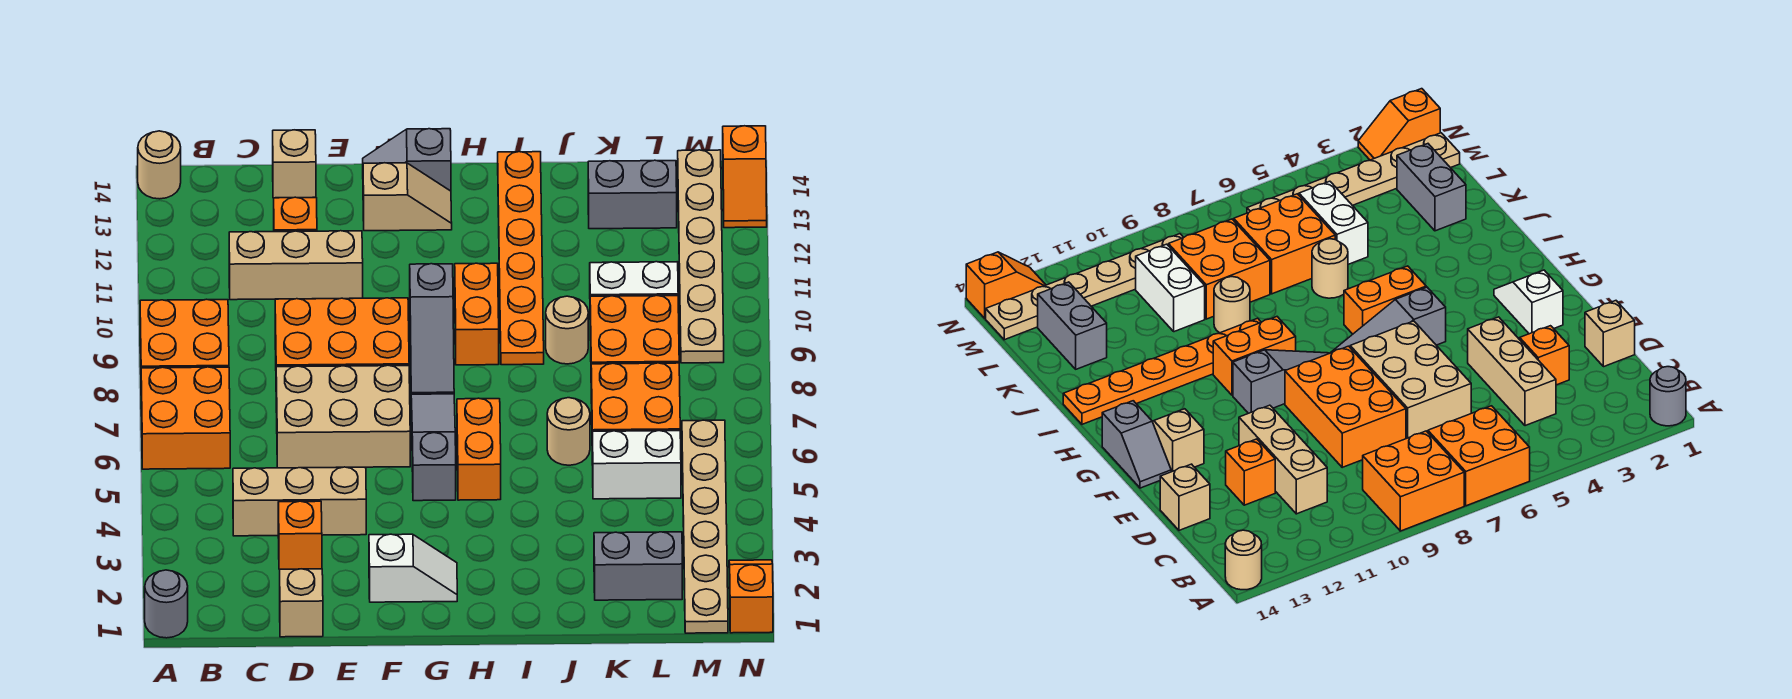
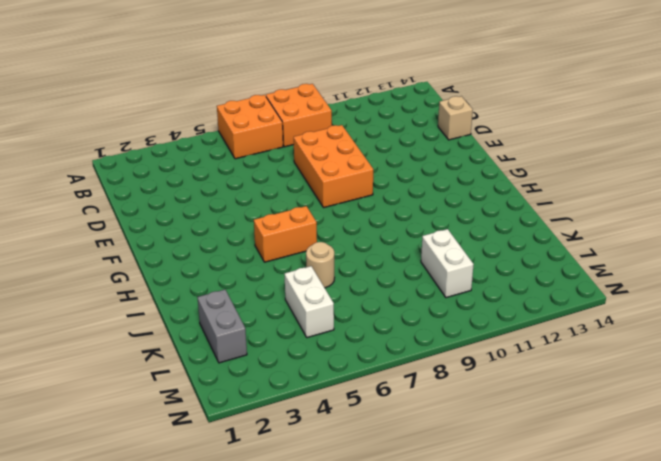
none -> grey 1x1 round brick [145,570,188,638]
none -> tan 1x1 round brick [138,131,181,199]
none -> tan 1x3 brick [233,467,366,536]
none -> tan 1x3 brick [229,231,363,300]

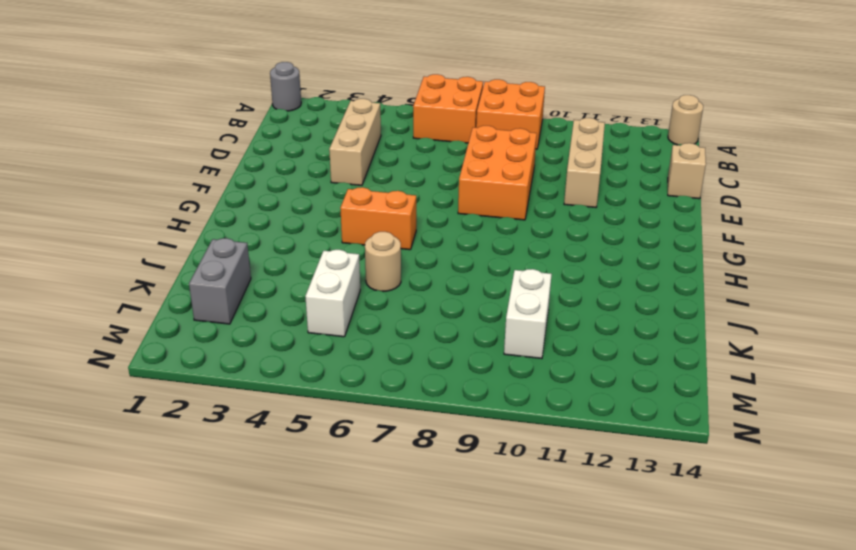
none -> tan 1x1 brick [280,569,323,637]
none -> orange 1x1 brick [278,501,322,569]
none -> tan 2x3 brick [276,365,410,468]
none -> orange 1x1 brick [274,197,317,232]

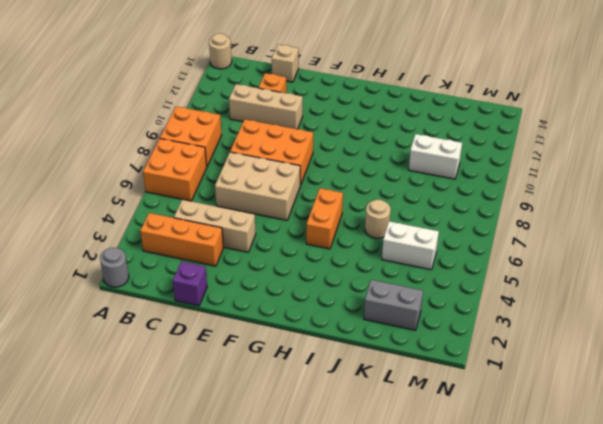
orange 1x3 brick [140,213,223,266] -> orange 1x1 brick [278,501,322,569]
purple 1x1 brick [173,261,207,306] -> tan 1x1 brick [280,569,323,637]
none -> white 1x2 slope [369,534,457,602]
none -> tan 1x2 slope [363,163,452,231]
none -> grey 1x2 slope [363,129,451,191]
none -> grey 1x3 slope [411,394,456,501]

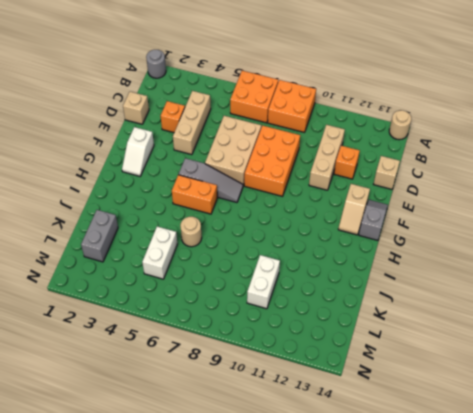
none -> grey 1x3 slope [410,264,454,394]
none -> orange 1x2 brick [455,263,499,365]
none -> orange 1x6 plate [498,152,544,365]
none -> tan 1x1 round brick [546,296,588,364]

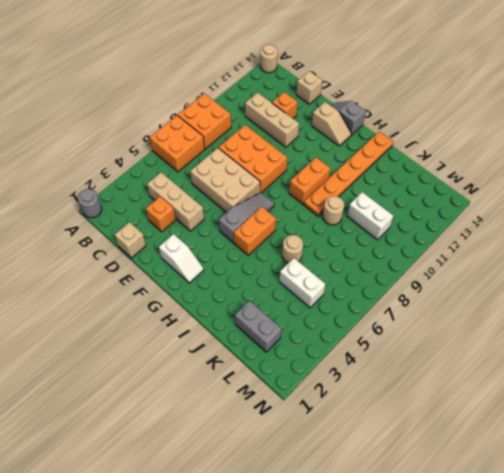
none -> grey 1x3 slope [410,264,454,394]
none -> orange 2x2 brick [591,363,680,465]
none -> orange 2x2 brick [590,296,679,364]
none -> grey 1x2 brick [588,160,677,229]

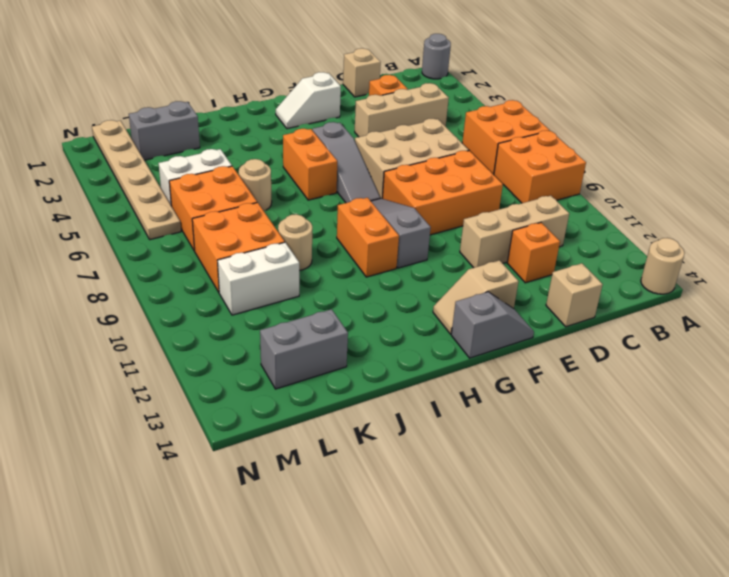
none -> orange 1x6 plate [498,152,544,365]
none -> tan 1x6 plate [678,150,724,363]
none -> orange 1x2 slope [729,560,773,633]
none -> orange 1x2 slope [723,126,767,228]

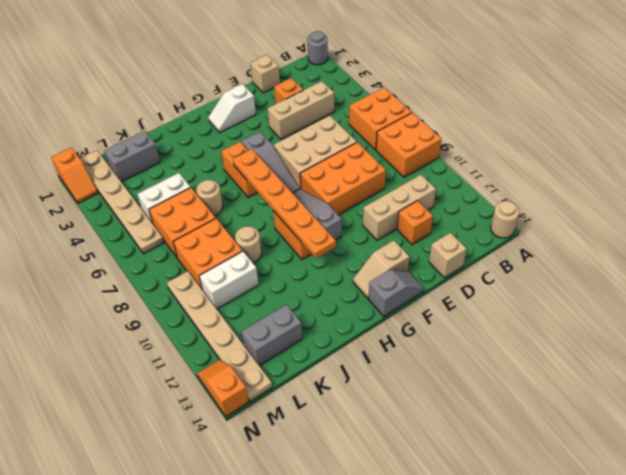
orange 1x6 plate [233,149,336,258] -> orange 1x6 plate moved to [498,152,544,365]

